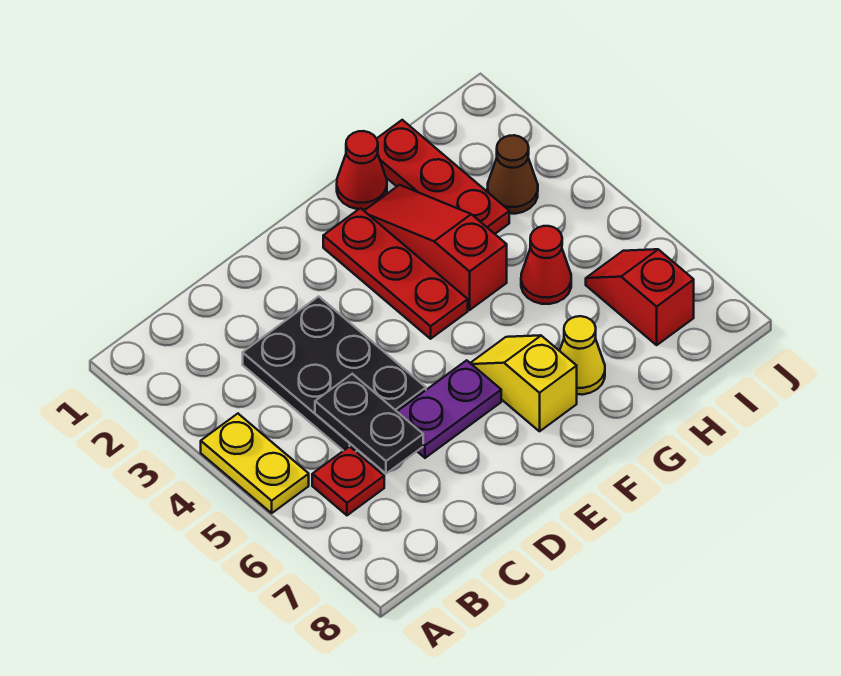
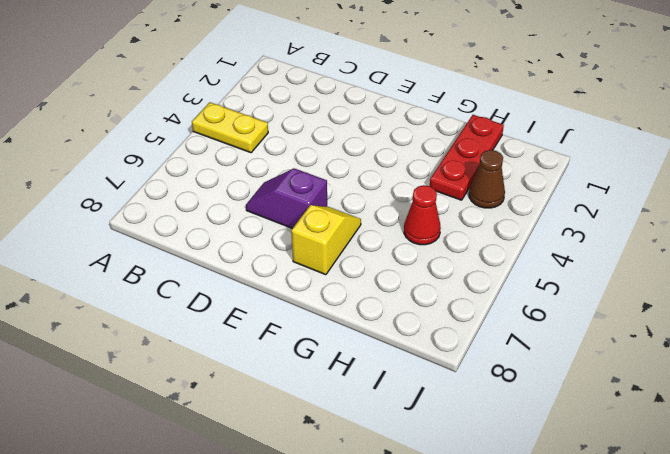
yellow 1x2 plate [192,102,268,153] -> yellow 1x2 plate turned to [201,414,309,513]
purple 1x2 slope [246,168,327,229] -> purple 1x2 plate [397,360,501,458]
none -> red 1x1 plate [312,446,384,515]
none -> black 2x3 plate [243,296,426,451]
none -> red 1x3 plate [323,208,468,339]

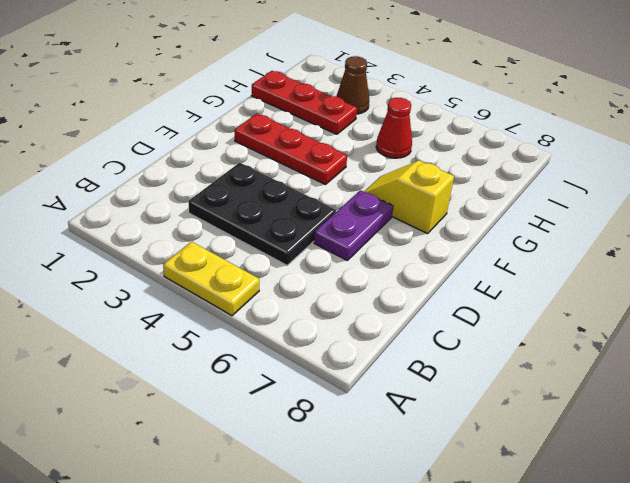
none -> red 1x1 plate [312,446,384,515]
none -> red 1x1 cone [337,131,387,209]
none -> red 1x3 slope [364,185,507,310]

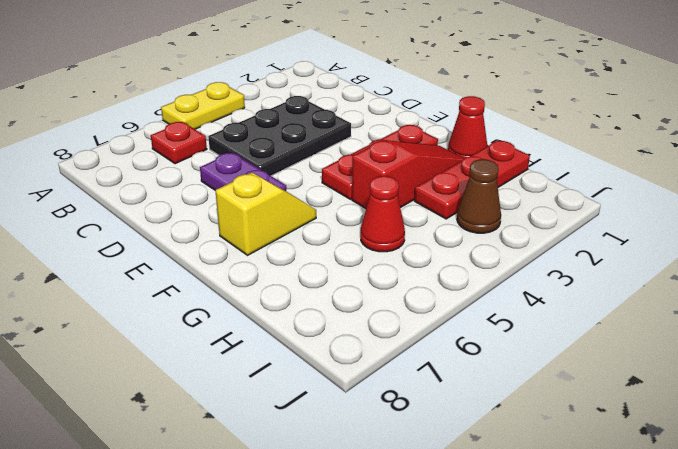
none -> yellow 1x1 cone [560,316,605,395]
none -> red 1x2 slope [586,249,694,345]
none -> black 1x2 plate [315,374,423,474]

